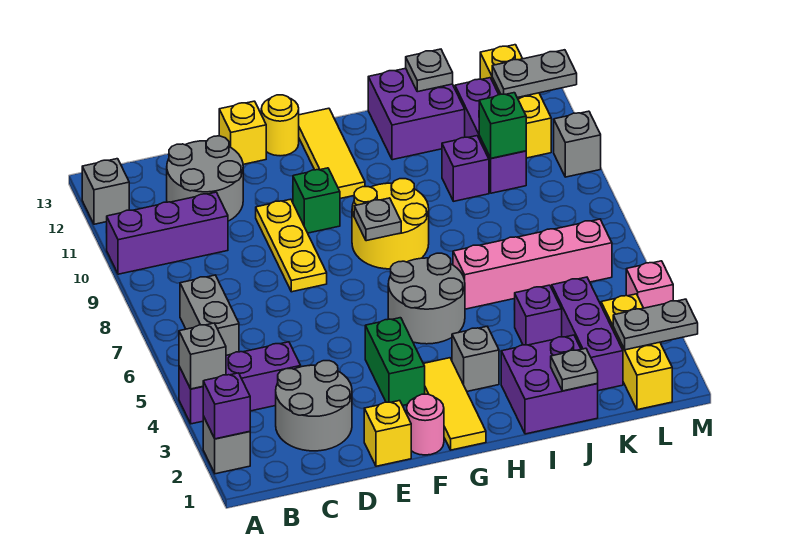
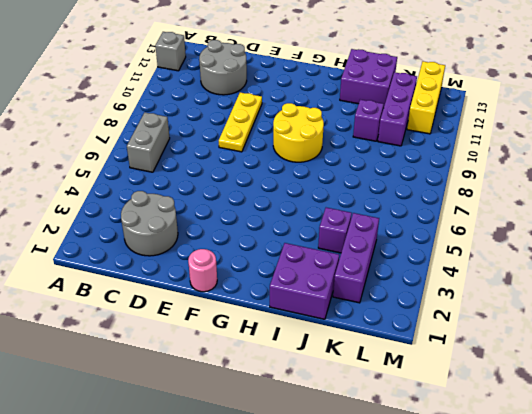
none -> grey 1x1 brick [203,416,250,474]
none -> purple 1x3 brick [179,342,301,424]
none -> purple 1x3 brick [106,192,228,274]
none -> yellow 1x1 brick [364,401,411,466]

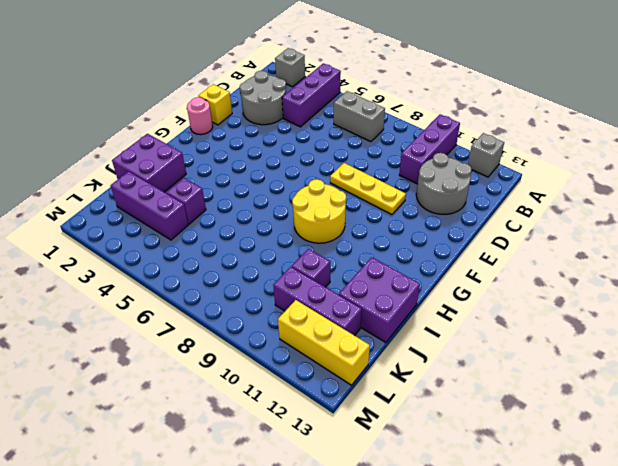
none -> yellow 1x1 brick [219,101,266,164]
none -> green 1x2 brick [365,318,425,406]
none -> green 1x1 brick [293,168,340,233]
none -> yellow 1x1 round brick [261,95,299,156]

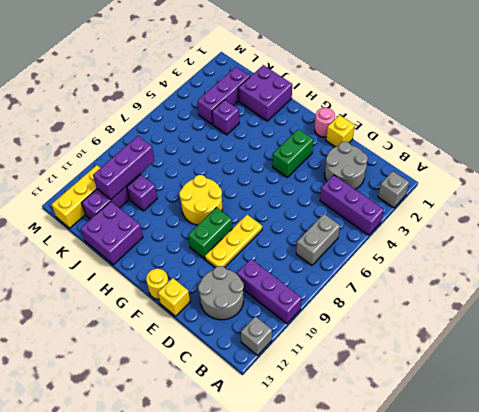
green 1x2 brick [188,208,232,259] -> green 1x1 brick [293,168,340,233]
purple 1x3 brick [93,136,155,199] -> green 1x1 brick [479,93,526,158]
none -> yellow 1x3 tile [423,358,486,450]
none -> grey 2x2 round brick [388,253,465,344]
none -> yellow 1x3 tile [299,108,365,199]
none -> grey 1x1 brick [452,326,499,391]

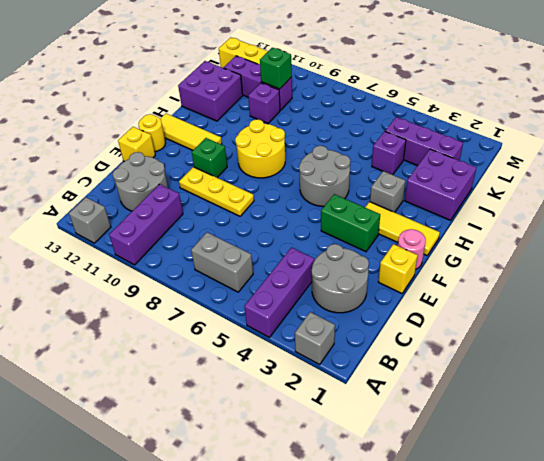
none -> pink 1x4 brick [453,219,612,309]
none -> yellow 1x3 brick [601,294,672,410]
none -> pink 1x1 brick [626,261,673,308]
none -> grey 1x1 brick [554,111,601,177]

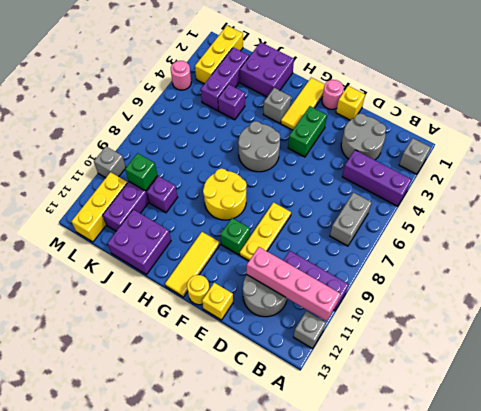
pink 1x4 brick [247,247,340,321] -> pink 1x4 brick moved to [453,219,612,309]
pink 1x1 round brick [171,61,191,90] -> pink 1x1 brick [626,261,673,308]
none -> purple 1x1 brick [203,373,250,439]
none -> grey 1x1 brick [179,323,226,389]
none -> grey 1x1 plate [354,198,401,241]
none -> grey 1x1 plate [551,348,598,391]

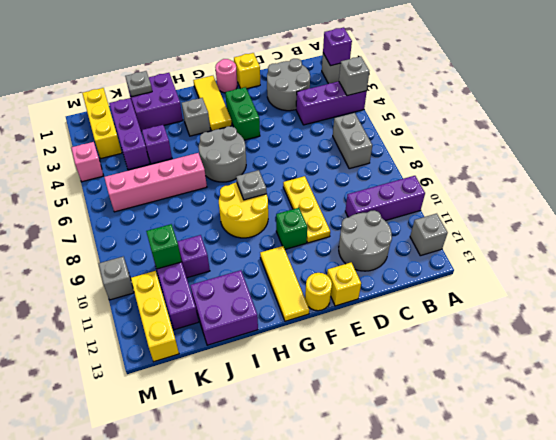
none -> grey 1x1 plate [406,49,453,92]
none -> grey 1x2 plate [613,299,698,350]
none -> grey 1x2 plate [492,50,577,98]

